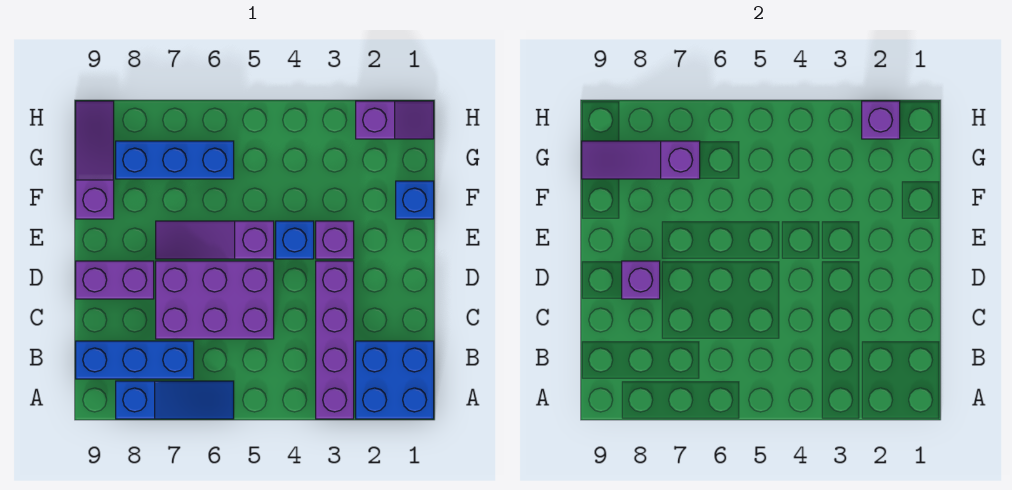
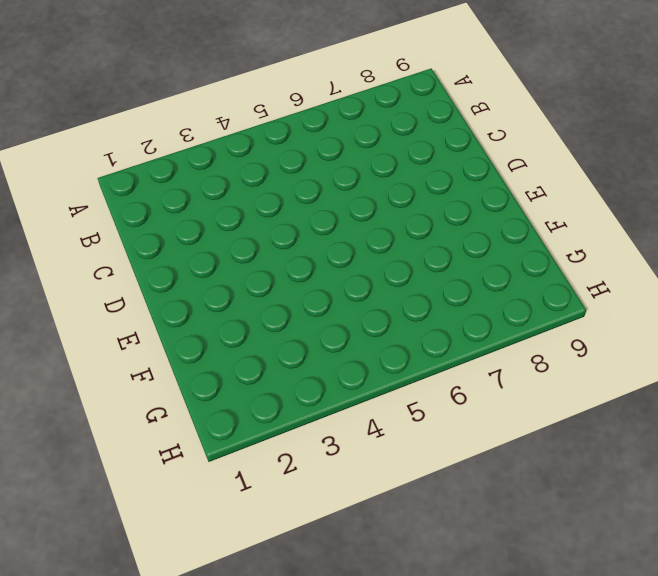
none -> blue 2x2 brick [356,341,434,419]
none -> purple 1x4 brick [316,261,354,419]
none -> blue 1x3 slope [116,381,234,419]

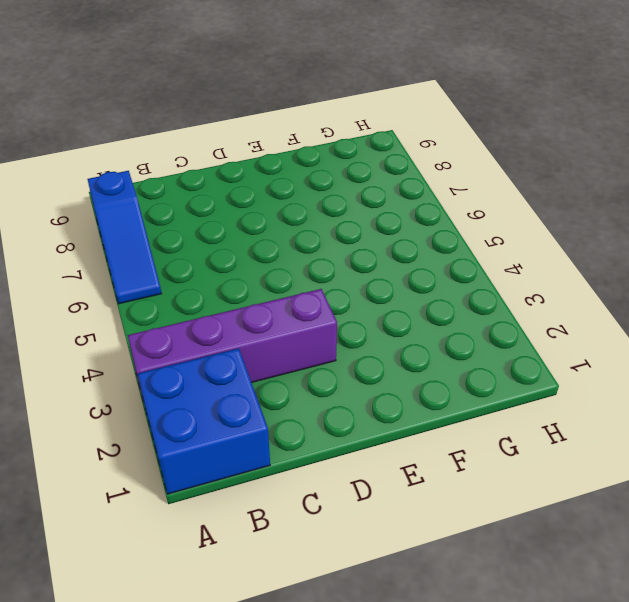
none -> blue 1x3 brick [76,341,194,379]
none -> purple 2x3 brick [156,261,274,339]
none -> purple 1x2 brick [76,261,154,299]

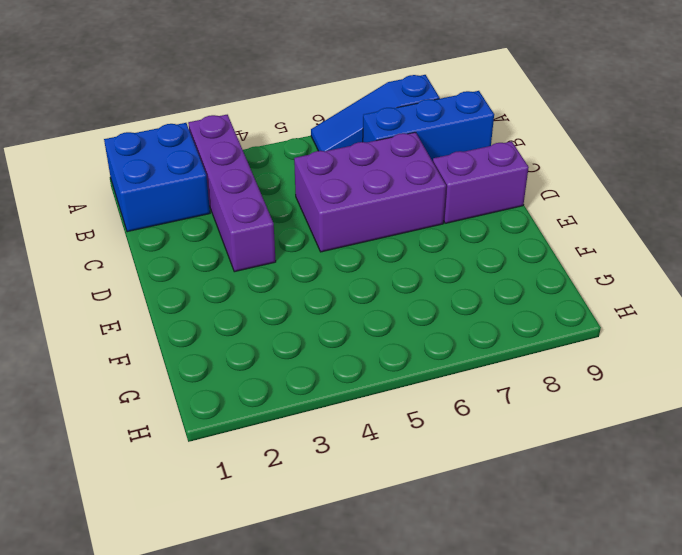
none -> purple 1x1 brick [316,221,354,259]
none -> blue 1x1 brick [276,221,314,259]
none -> purple 1x3 slope [156,221,274,259]

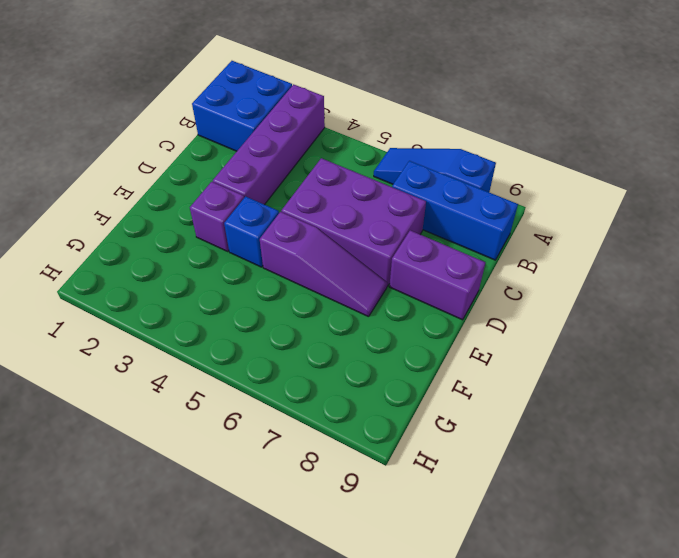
none -> blue 1x1 brick [396,181,434,219]
none -> purple 1x3 slope [76,101,114,219]
none -> blue 1x3 brick [116,141,234,179]

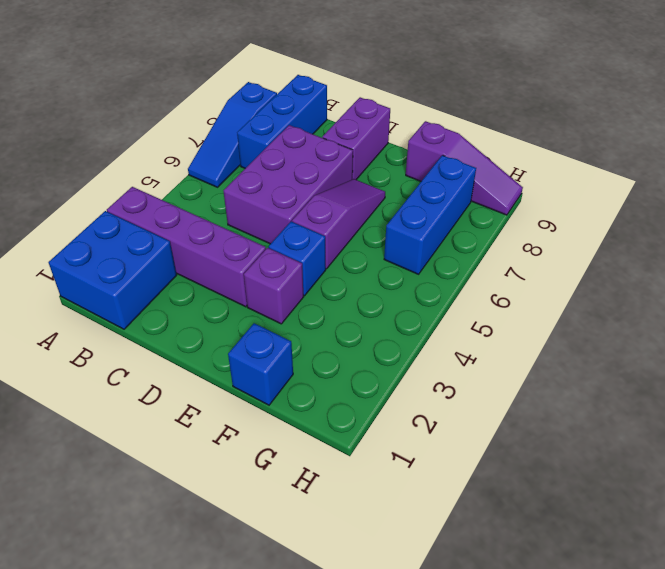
none -> purple 1x2 slope [356,101,434,139]
none -> purple 1x1 brick [622,261,660,299]
none -> purple 1x3 slope [582,141,700,179]

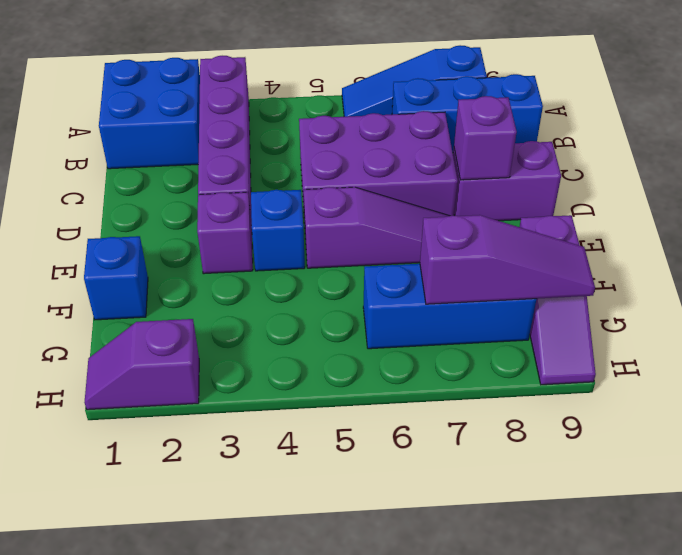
none -> purple 1x1 brick [862,101,900,139]

